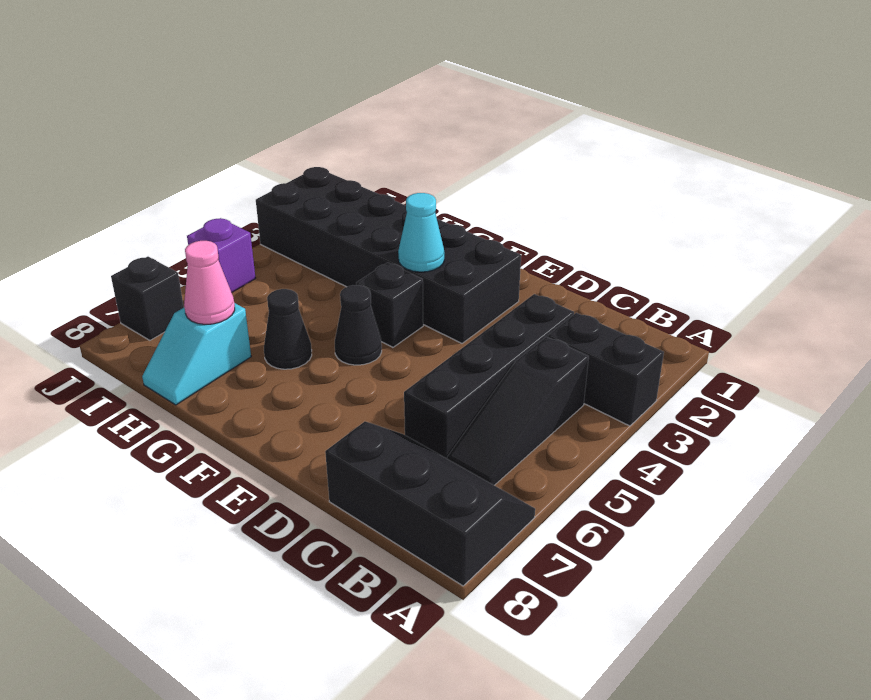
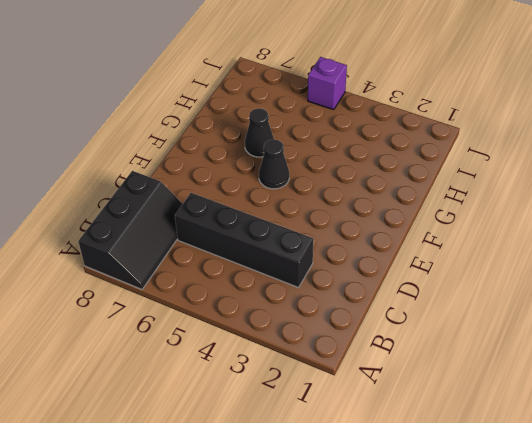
none -> black 1x2 brick [548,313,664,426]
none -> black 1x3 slope [447,337,589,485]
none -> black 2x6 brick [256,167,521,343]

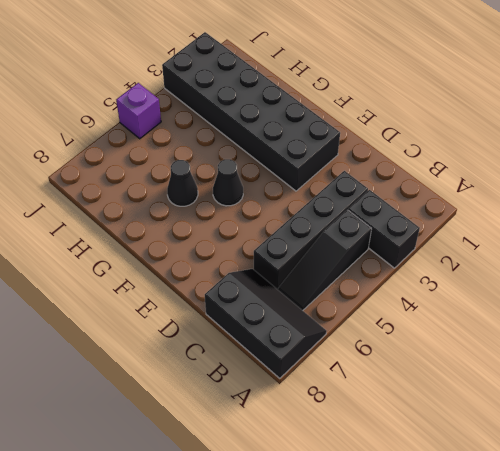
none -> black 1x1 brick [356,263,423,347]
none -> cyan 1x2 slope [142,303,251,405]
none -> black 1x1 brick [111,257,184,340]

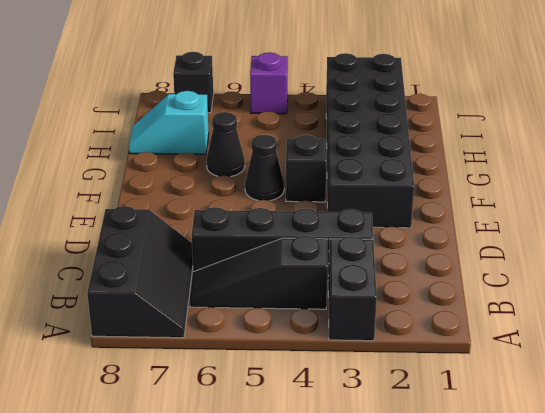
none -> cyan 1x1 cone [398,193,444,272]
none -> pink 1x1 cone [184,241,235,324]

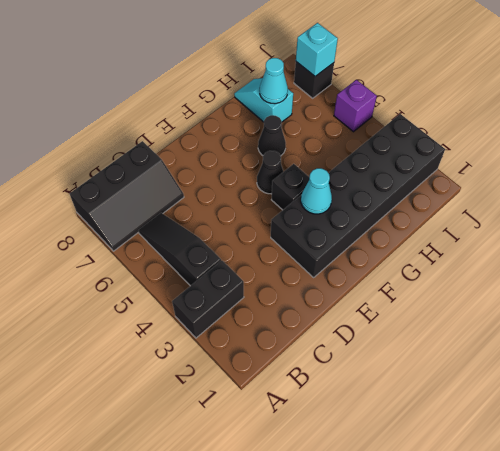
cyan 1x1 cone [260,58,288,104] -> pink 1x1 cone [184,241,235,324]
cyan 1x1 brick [296,23,338,76] -> none
none -> black 1x4 brick [404,294,574,459]

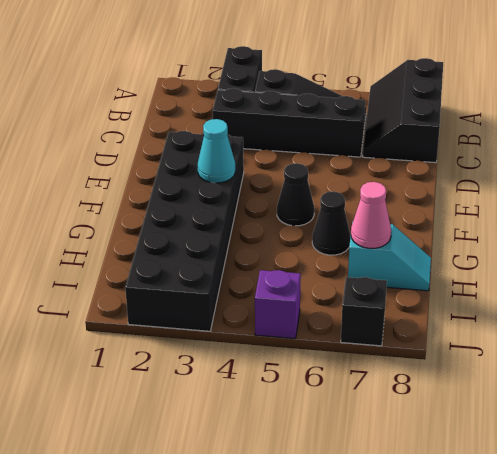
none -> black 1x1 brick [356,263,423,347]

